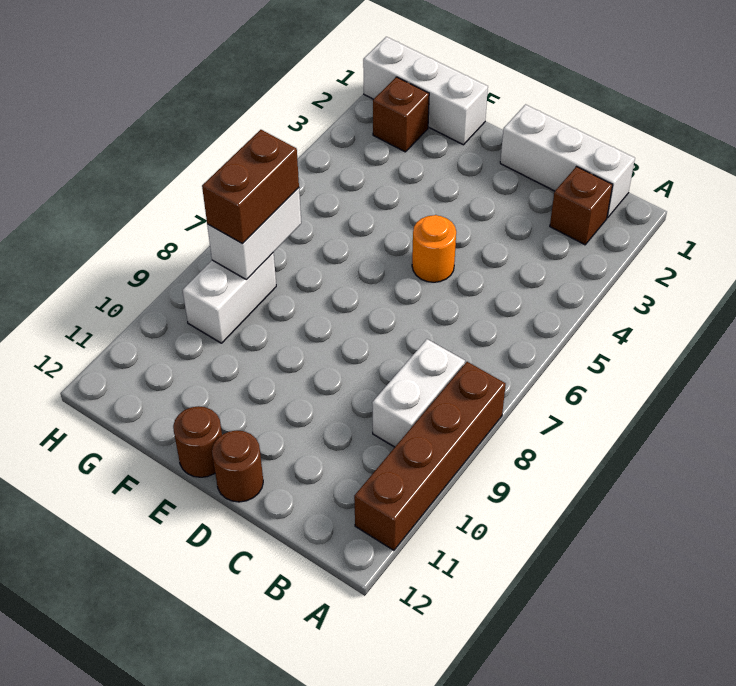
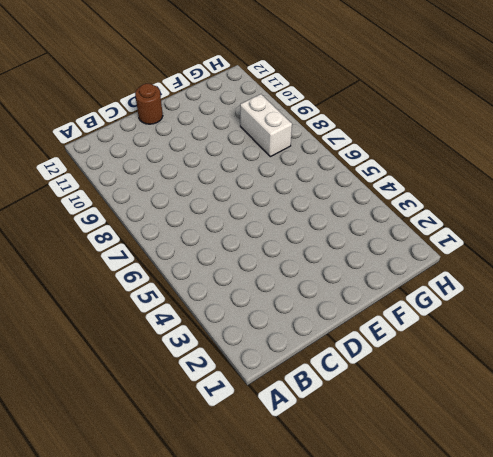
none -> brown 1x4 brick [354,362,506,550]
none -> white 1x3 brick [500,105,635,218]
none -> brown 1x1 brick [550,167,613,245]

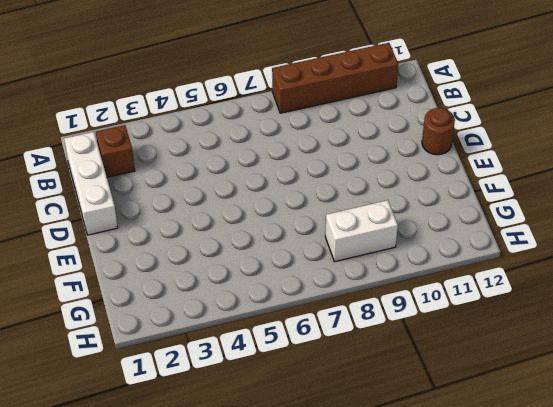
none -> white 1x2 brick [372,339,465,447]
none -> orange 1x1 round brick [412,215,456,282]
none -> brown 1x1 round brick [173,406,222,477]

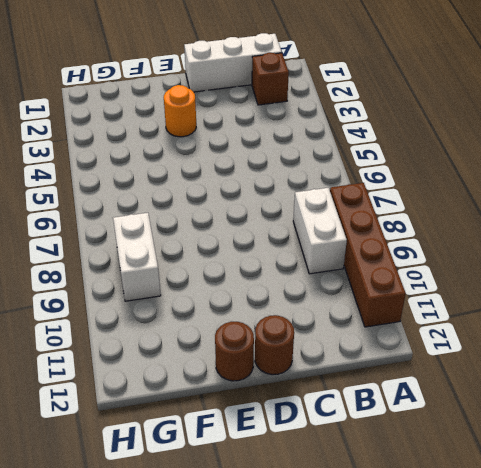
orange 1x1 round brick [164,85,196,137] -> orange 1x1 round brick moved to [412,215,456,282]
none -> white 1x3 brick [363,37,488,145]
none -> brown 1x1 brick [373,77,429,152]
none -> white 1x2 brick [207,188,301,280]

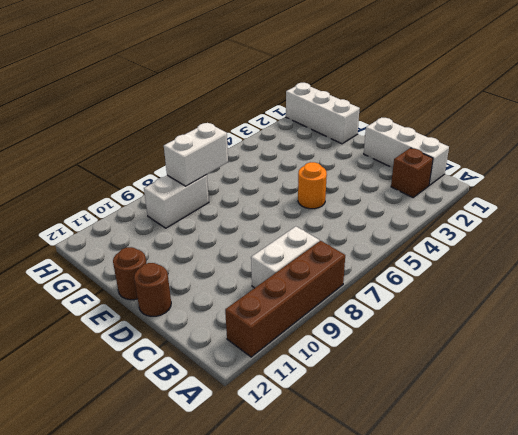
none -> brown 1x1 brick [373,77,429,152]
none -> brown 1x2 brick [202,130,299,244]

